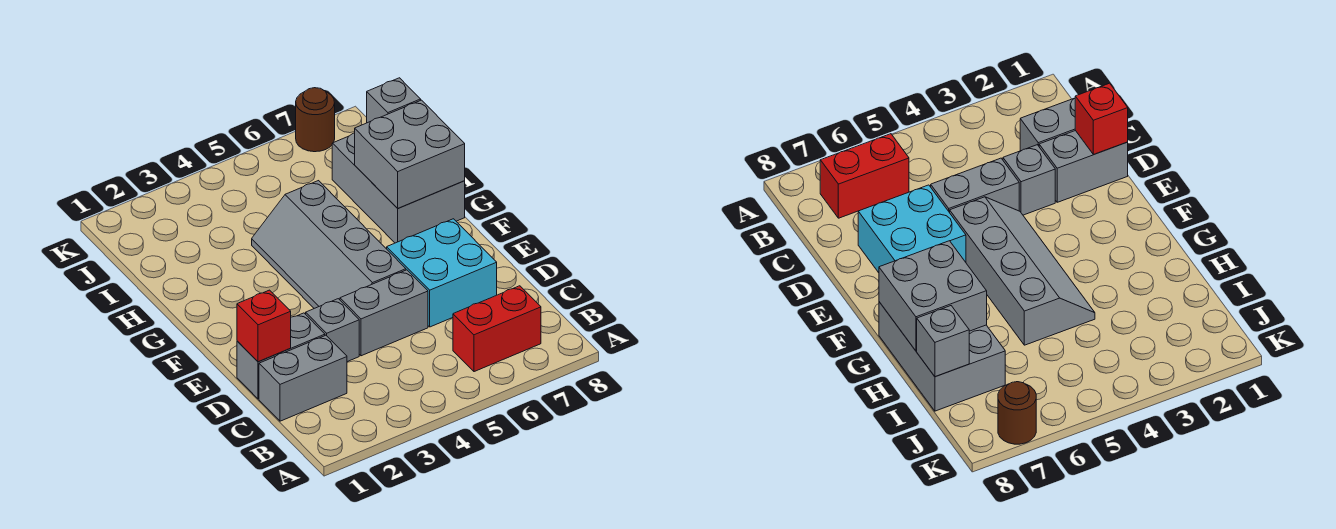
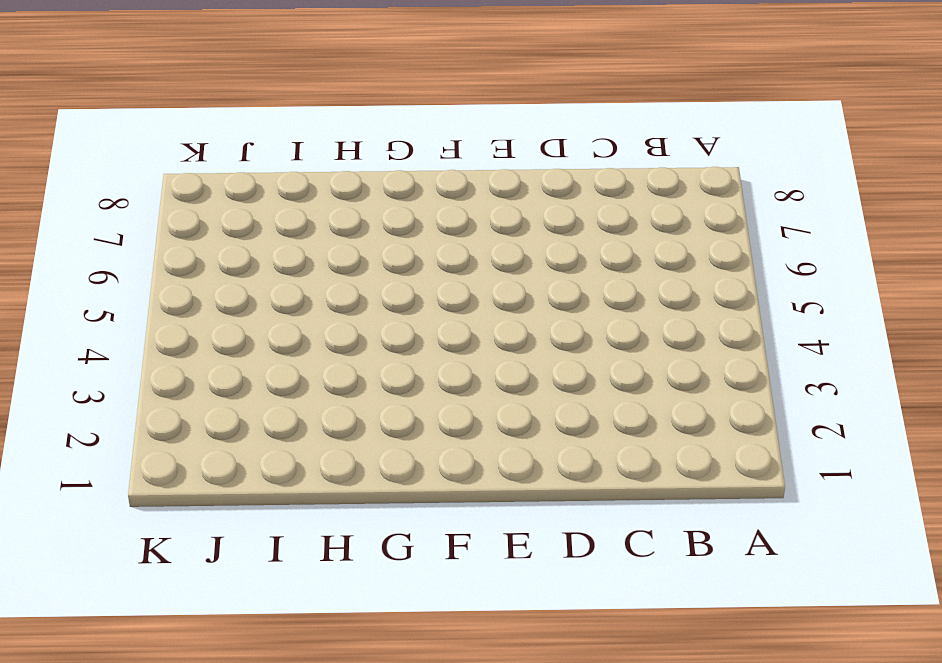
none -> red 1x2 brick [453,286,541,372]
none -> grey 1x2 brick [259,335,347,421]
none -> grey 1x2 brick [237,313,325,399]

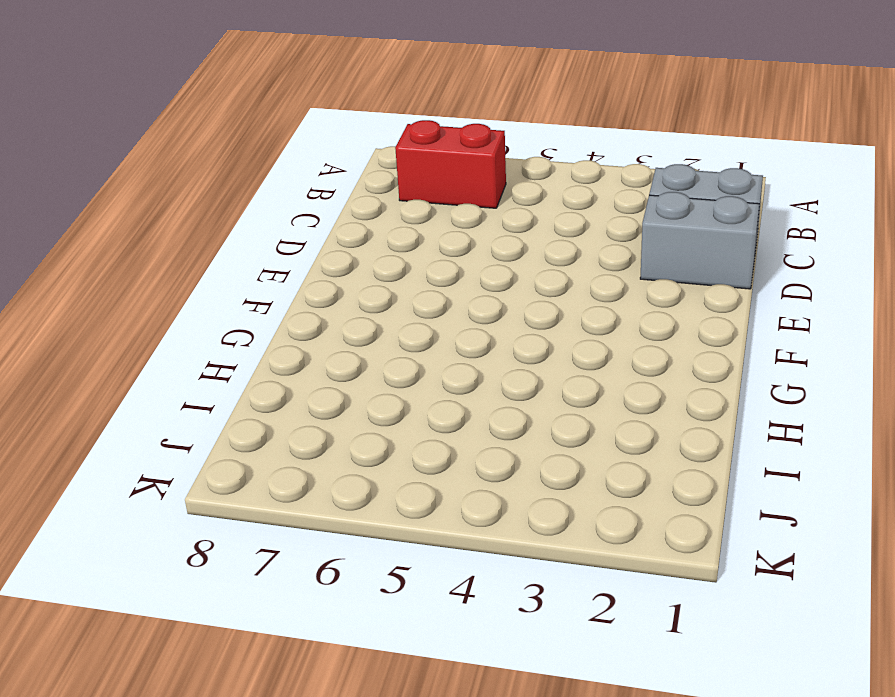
none -> grey 1x1 brick [306,299,359,362]
none -> grey 1x2 brick [340,270,428,356]
none -> cyan 2x2 brick [387,219,497,327]

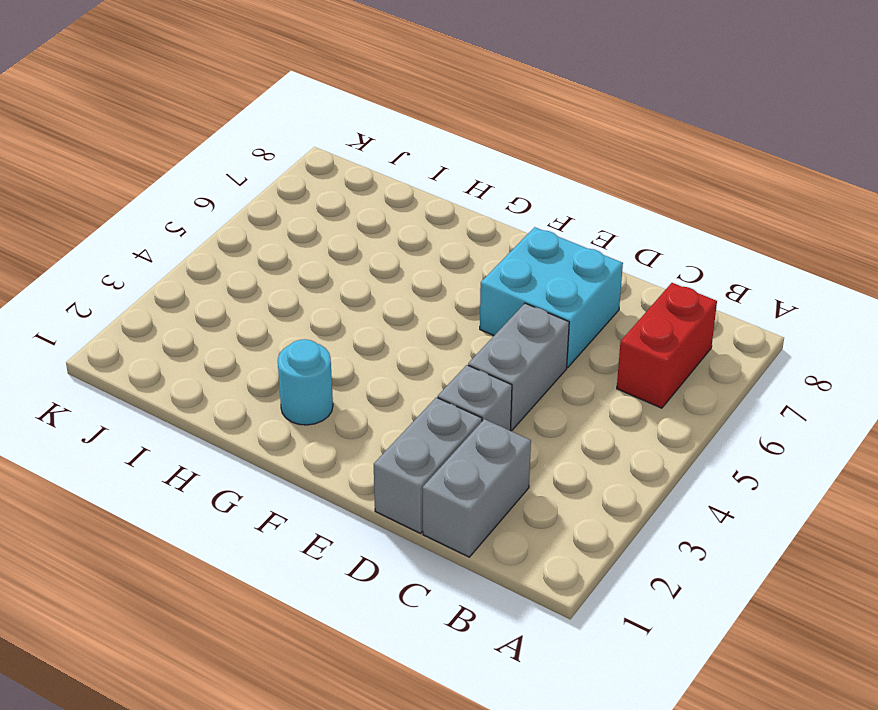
cyan 1x1 round brick [278,339,333,425] -> none
none -> grey 2x4 slope [252,181,406,308]
none -> grey 2x3 brick [332,133,465,243]
none -> brown 1x1 round brick [296,88,335,152]

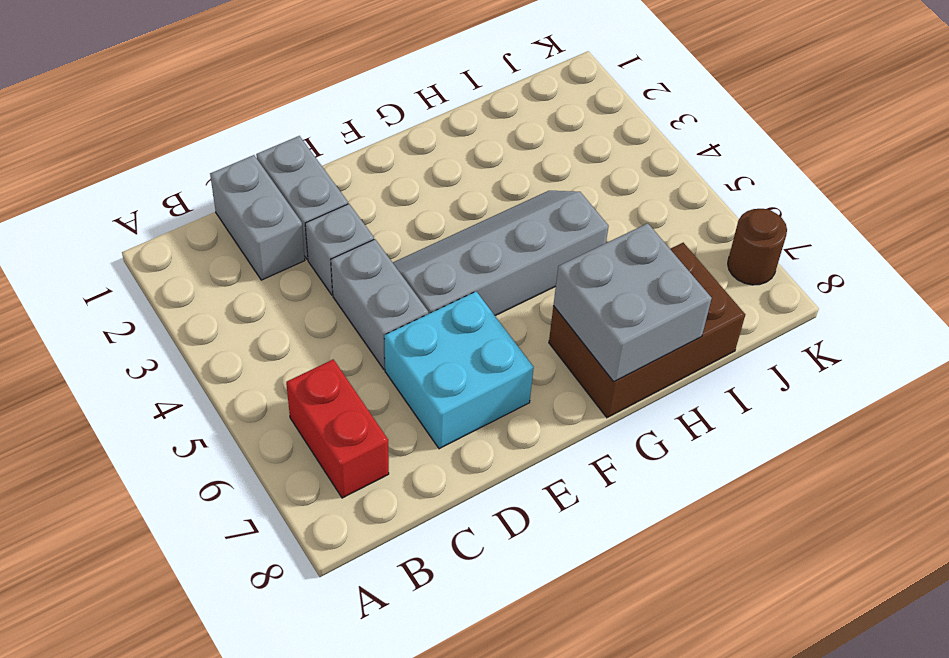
brown 2x3 brick [549,243,745,418] -> grey 2x3 brick [332,133,465,243]
none -> red 1x1 brick [237,290,291,362]
none -> grey 1x1 brick [367,78,421,123]

